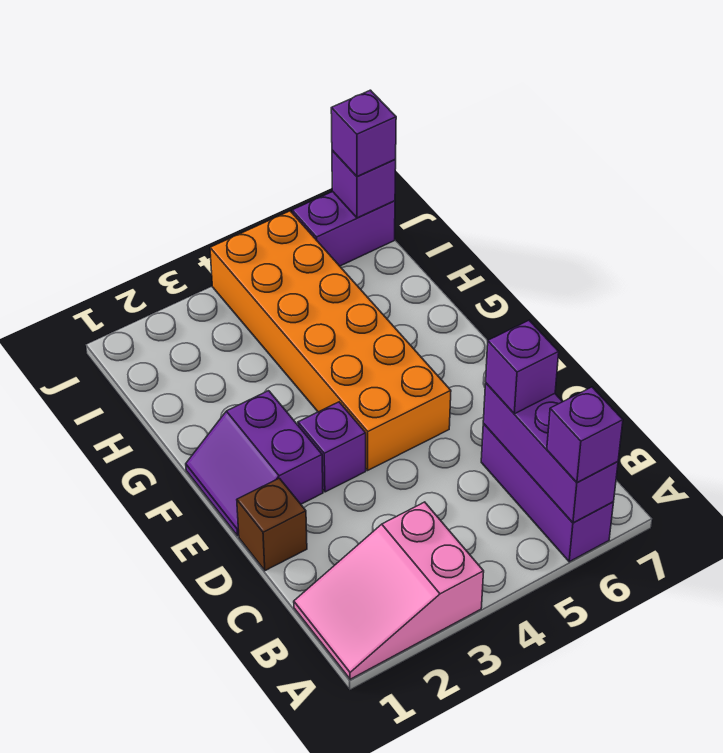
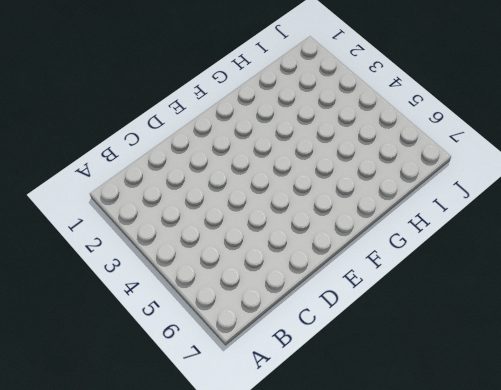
none -> pink 2x3 slope [294,502,484,679]
none -> purple 1x3 brick [481,424,614,562]
none -> brown 1x1 brick [237,478,307,571]

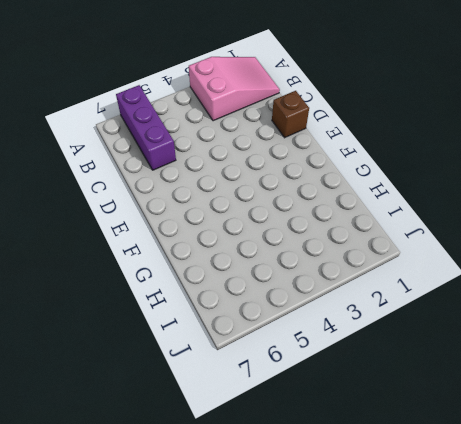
none -> purple 2x2 slope [186,391,323,536]
none -> purple 1x1 brick [298,402,366,492]
none -> orange 2x6 brick [210,211,451,470]

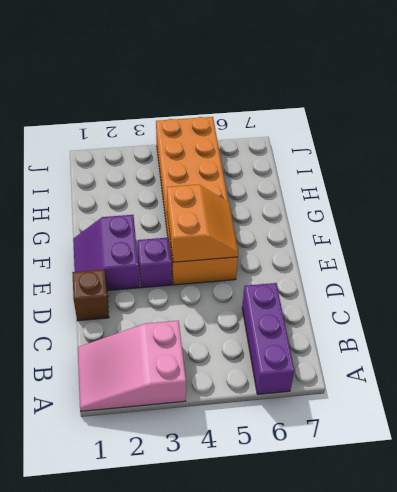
orange 2x2 slope [167,184,238,262] -> none
none -> purple 1x2 brick [292,192,395,266]
none -> purple 1x3 brick [483,383,618,523]
none -> purple 1x1 brick [332,150,396,218]

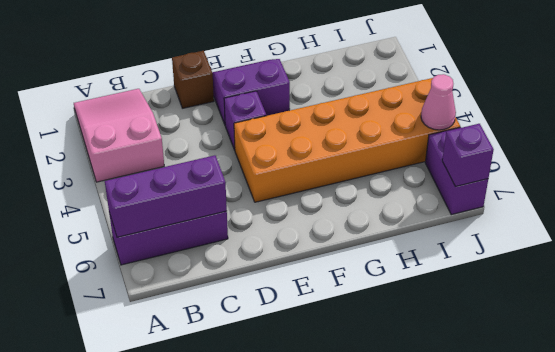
pink 1x1 cone [421,74,456,130] -> none
none -> purple 1x1 brick [547,387,623,483]
none -> purple 1x1 brick [486,320,559,414]
none -> purple 1x1 brick [331,90,396,176]

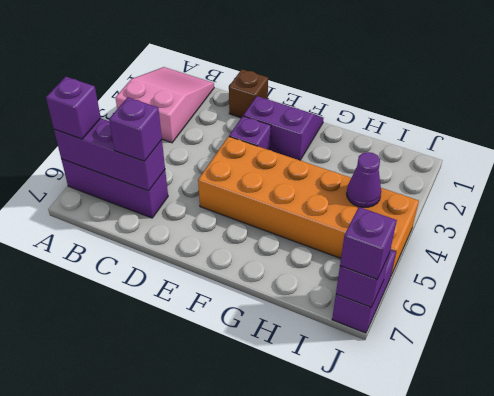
purple 1x1 cone [347,152,381,207] -> none

